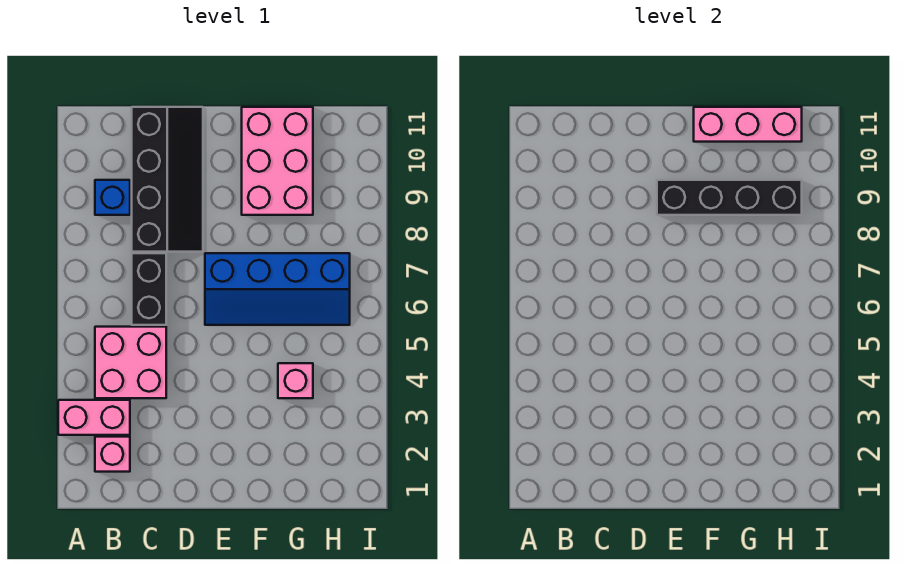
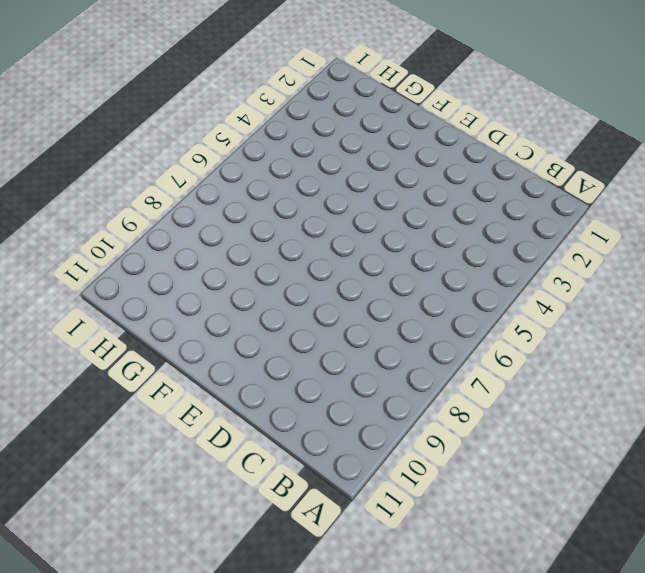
none -> pink 1x2 brick [58,400,130,435]
none -> pink 1x1 brick [95,437,130,472]

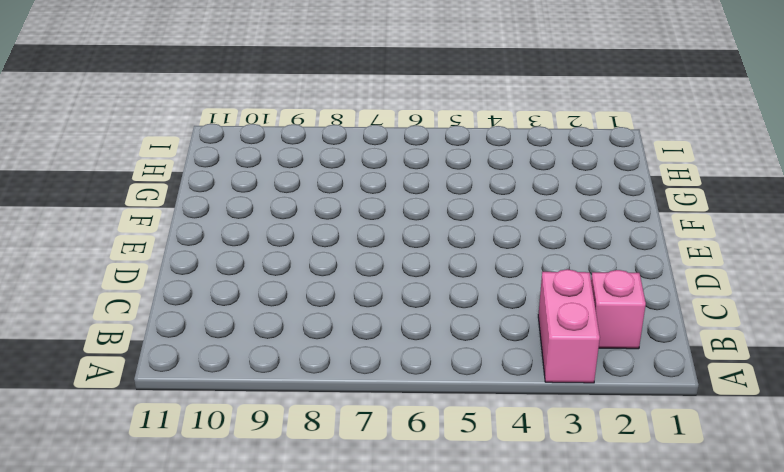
none -> pink 2x2 brick [95,327,166,398]
none -> blue 1x1 brick [95,180,130,215]

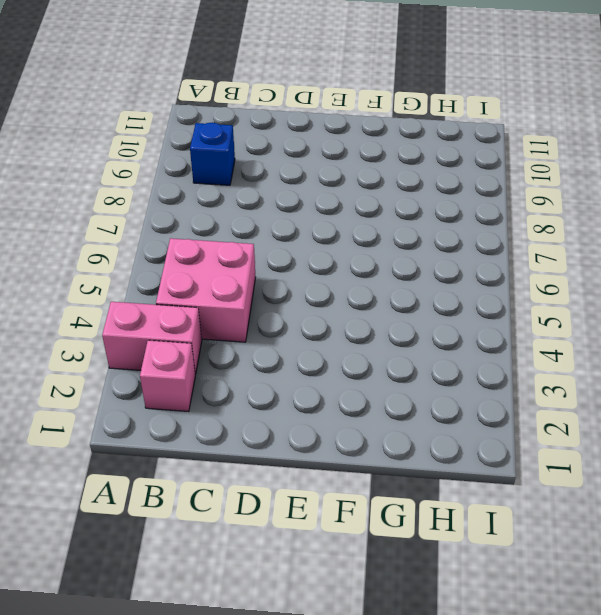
none -> black 1x2 brick [132,253,166,325]
none -> black 2x4 slope [132,107,203,252]

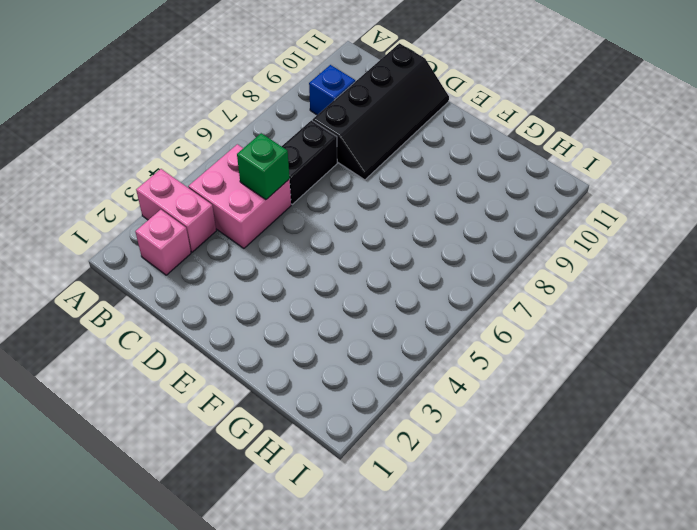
green 1x1 brick [237,133,289,200] -> none
none -> blue 2x4 slope [205,253,350,325]
none -> pink 2x3 brick [242,107,313,215]

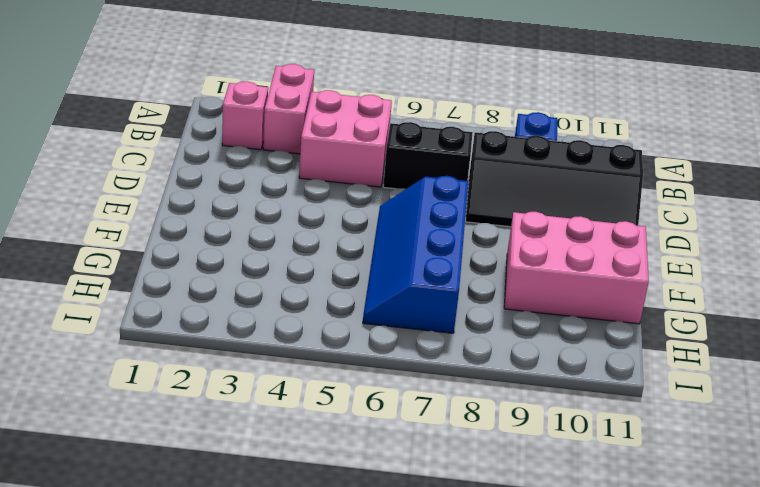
none -> pink 1x1 brick [278,363,313,398]
none -> black 1x4 brick [657,180,802,215]

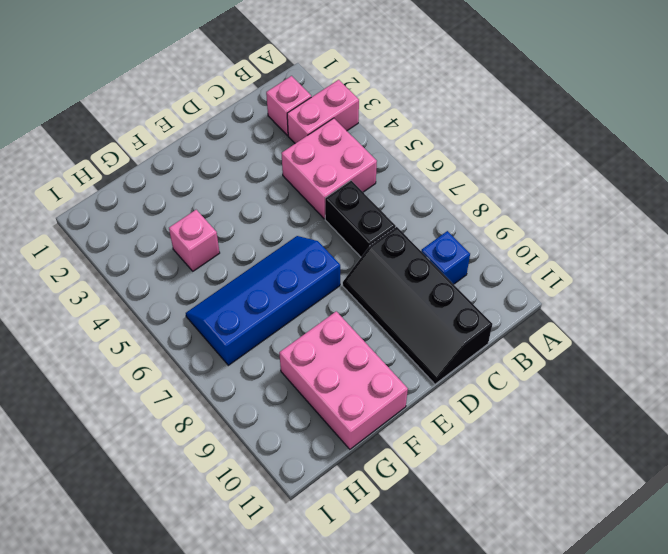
none -> black 1x4 brick [657,180,802,215]
none -> pink 1x3 brick [694,107,802,142]

